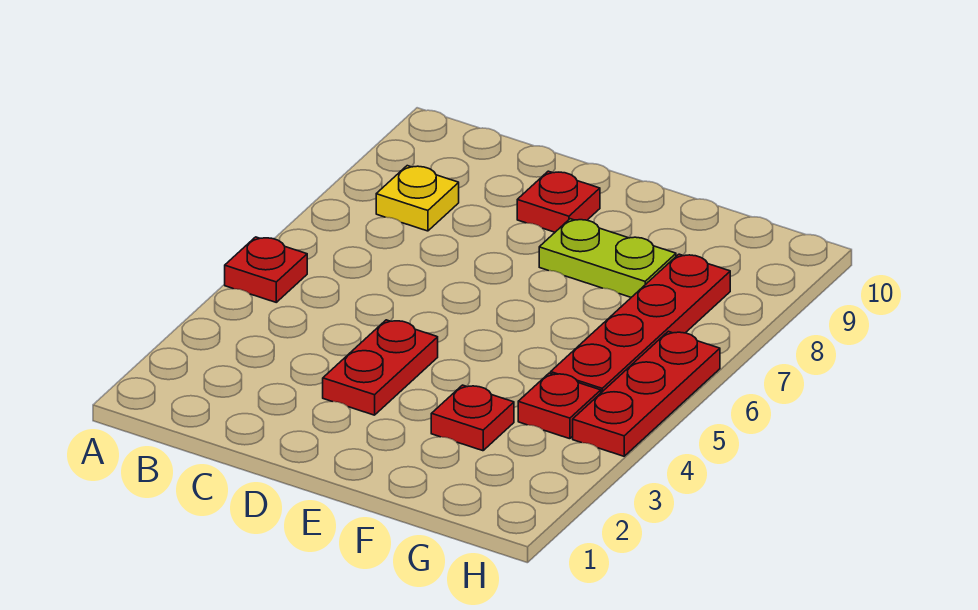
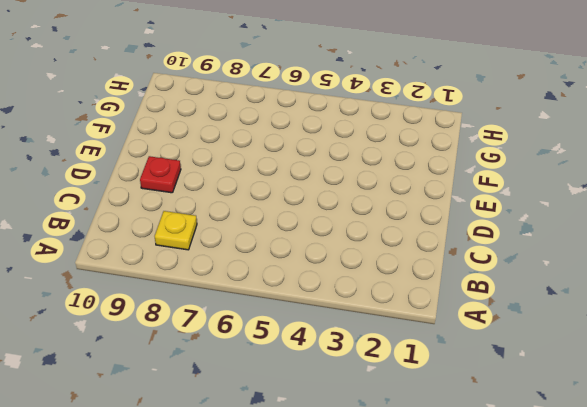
none -> red 1x1 plate [225,237,307,302]
none -> red 1x2 plate [323,320,438,415]

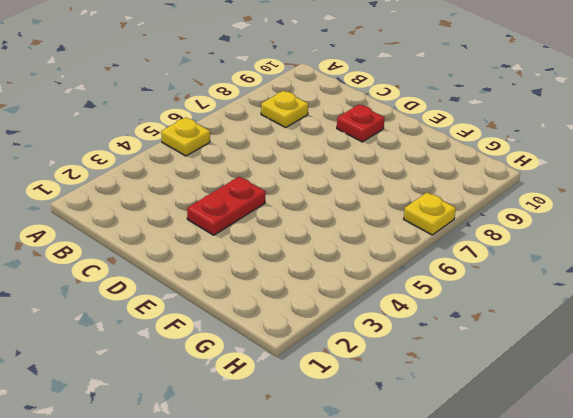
yellow 1x1 plate [161,117,210,156] -> red 1x1 plate [225,237,307,302]
yellow 1x1 plate [404,193,456,235] -> none
none -> lime 1x2 plate [539,219,676,297]
none -> red 1x1 plate [431,385,514,451]

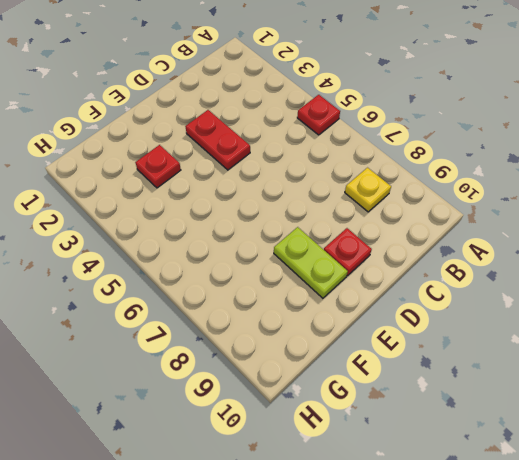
lime 1x2 plate [274,227,348,298] -> lime 1x2 plate turned to [539,219,676,297]
none -> red 1x1 plate [518,373,601,439]
none -> red 1x4 plate [551,254,730,393]

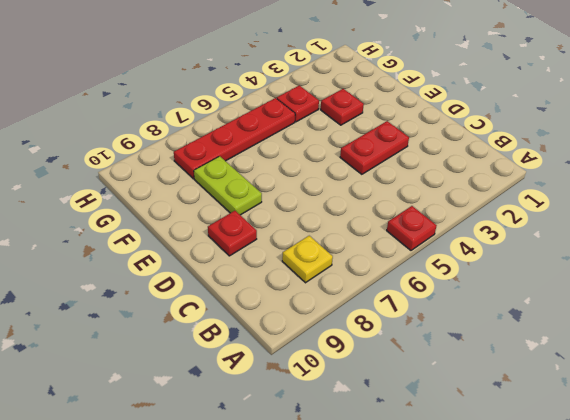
none -> red 1x3 plate [573,331,720,456]

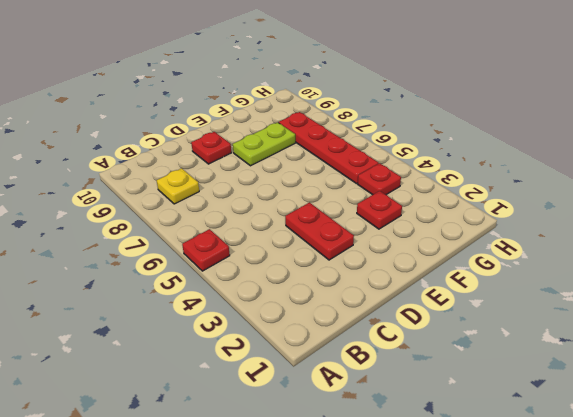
none -> red 1x3 plate [573,331,720,456]

